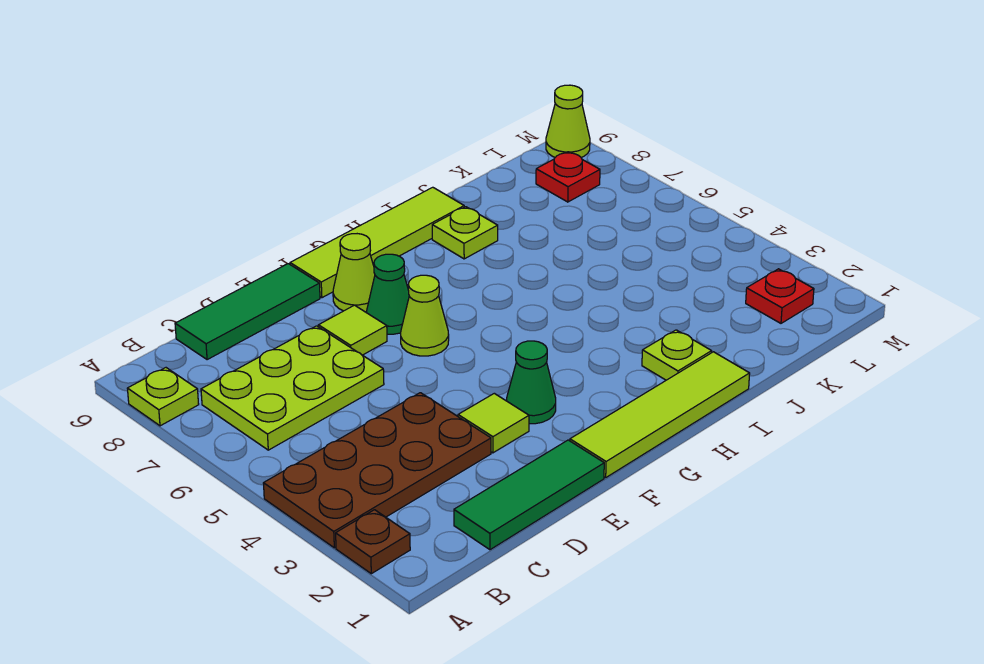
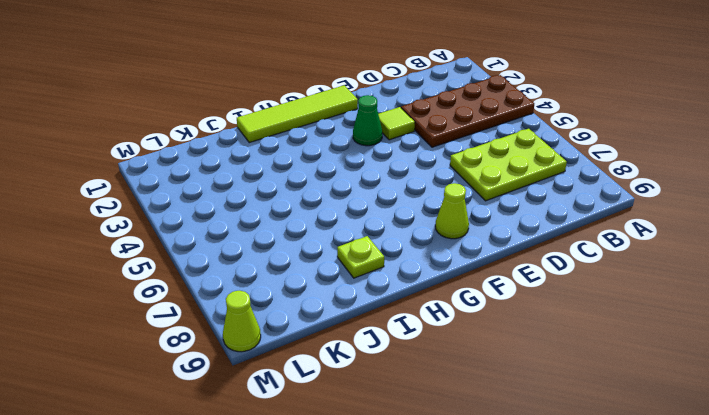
none -> brown 1x1 plate [336,510,410,574]
none -> lime 1x1 plate [127,368,199,426]
none -> green 1x3 tile [454,440,604,550]

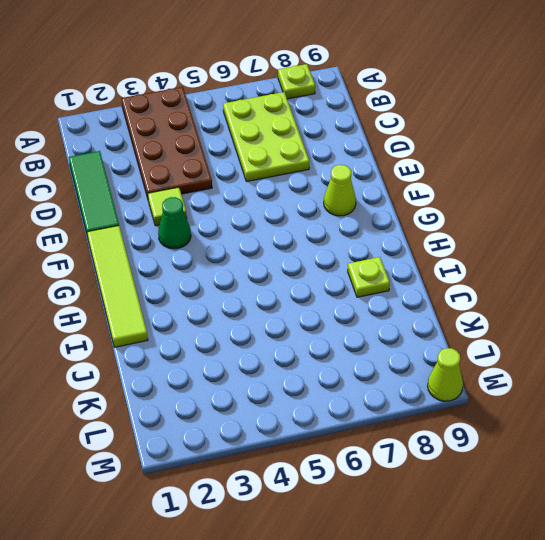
none -> brown 1x1 plate [336,510,410,574]
none -> green 1x3 tile [175,264,320,360]
none -> lime 1x1 tile [318,305,387,355]

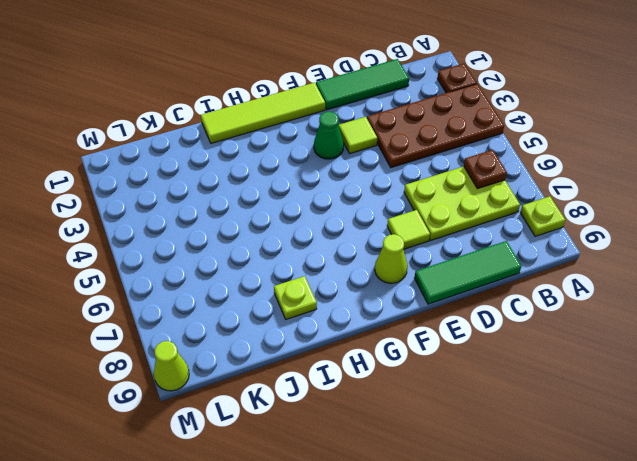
brown 1x1 plate [464,150,507,189] -> none
none -> lime 1x1 cone [401,275,449,356]
none -> green 1x1 cone [367,254,409,334]
none -> lime 1x4 tile [290,187,464,298]

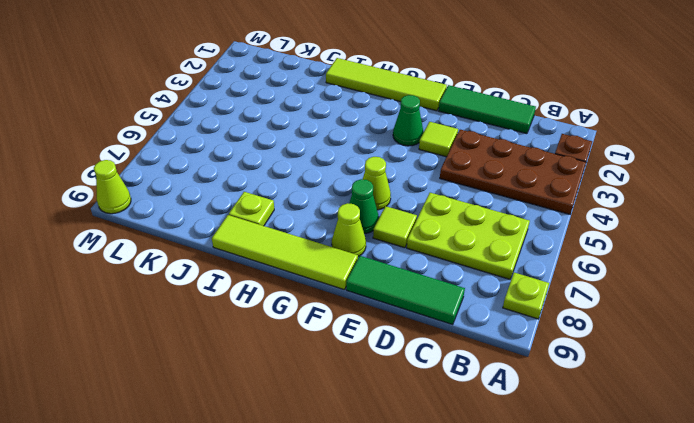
none -> lime 1x1 plate [642,330,712,380]
none -> red 1x1 plate [746,269,814,323]
none -> red 1x1 plate [536,152,600,202]

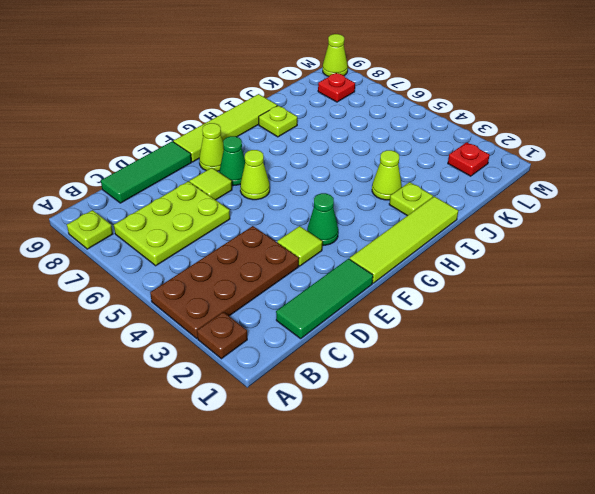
lime 1x1 cone [372,150,402,200] -> none

